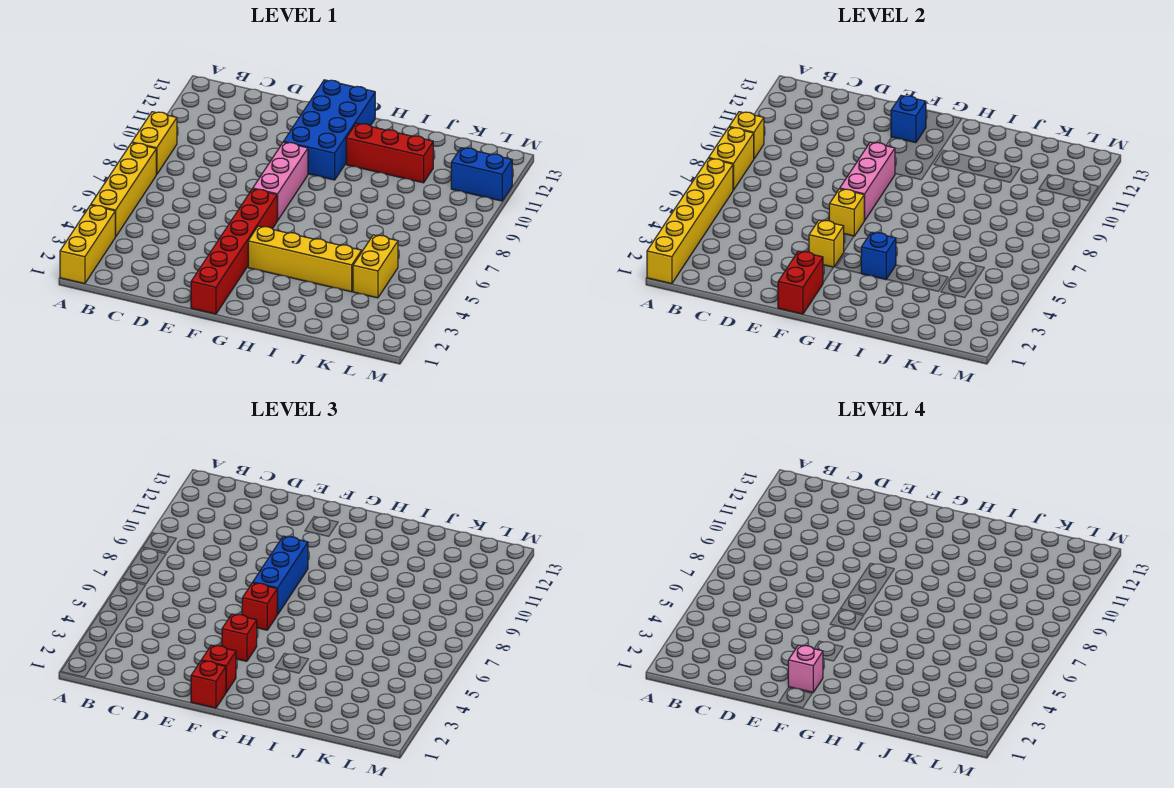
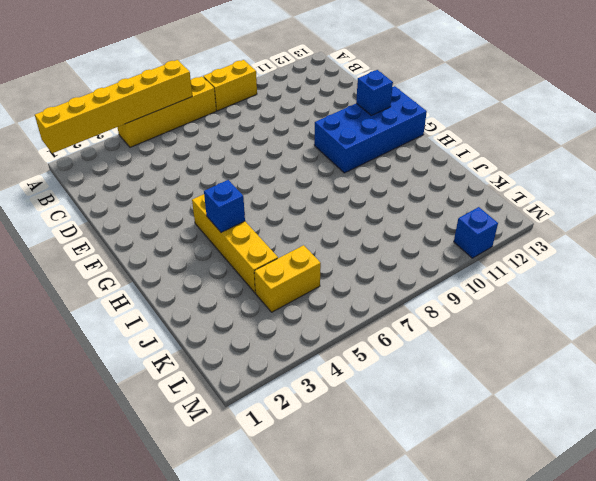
blue 1x1 brick [454,207,498,258] -> blue 1x2 brick [451,148,512,201]
none -> yellow 1x3 brick [60,205,115,284]
none -> red 1x6 brick [191,189,278,314]
none -> pink 1x3 brick [253,142,308,220]

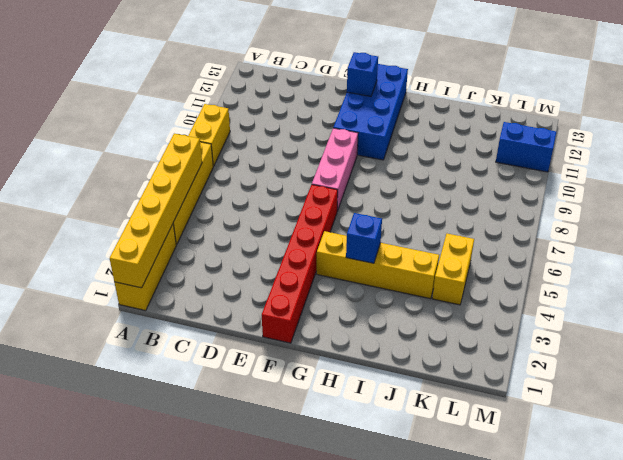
none -> red 1x3 brick [346,123,433,183]
none -> yellow 1x2 brick [709,127,754,190]
none -> yellow 1x1 brick [729,112,764,159]

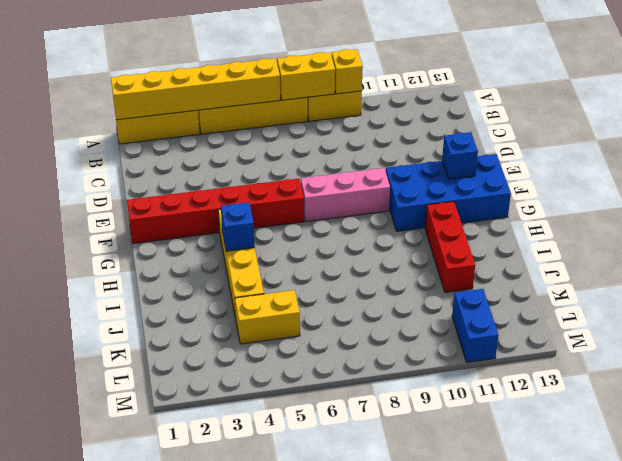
none -> red 1x2 brick [778,251,823,314]
none -> yellow 1x1 brick [809,220,844,267]
none -> yellow 1x1 brick [829,189,865,236]

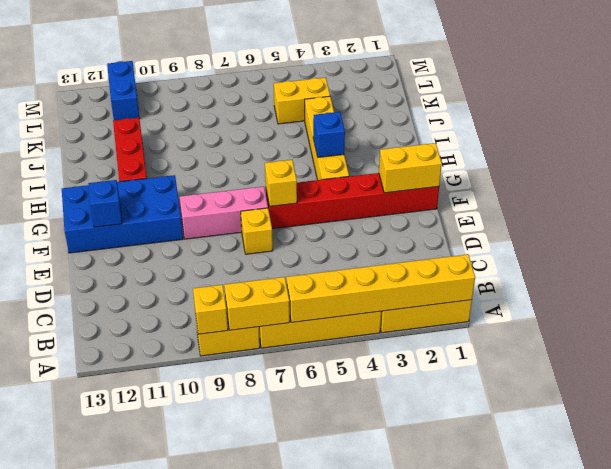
yellow 1x1 brick [241,208,273,254] -> yellow 1x1 brick moved to [809,220,844,267]
yellow 1x2 brick [379,143,442,193] -> red 1x2 brick [778,251,823,314]
none -> pink 1x3 brick [840,142,895,220]
none -> red 1x1 brick [191,661,226,708]
none -> red 1x1 brick [201,645,236,692]

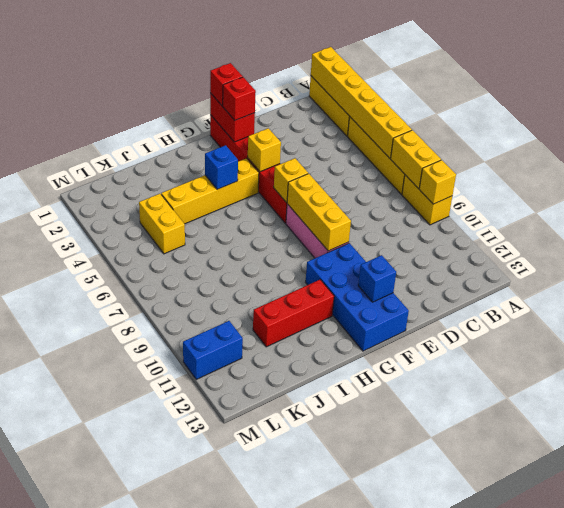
yellow 1x3 brick [287,174,351,251] -> pink 1x3 brick [840,142,895,220]
none -> red 1x1 brick [222,614,257,661]
none -> red 1x1 brick [242,583,278,630]
none -> blue 1x3 brick [253,536,308,614]

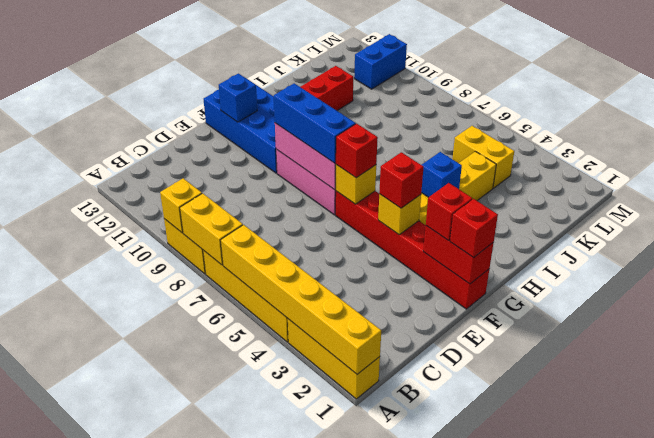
none -> pink 1x1 brick [788,645,823,692]

